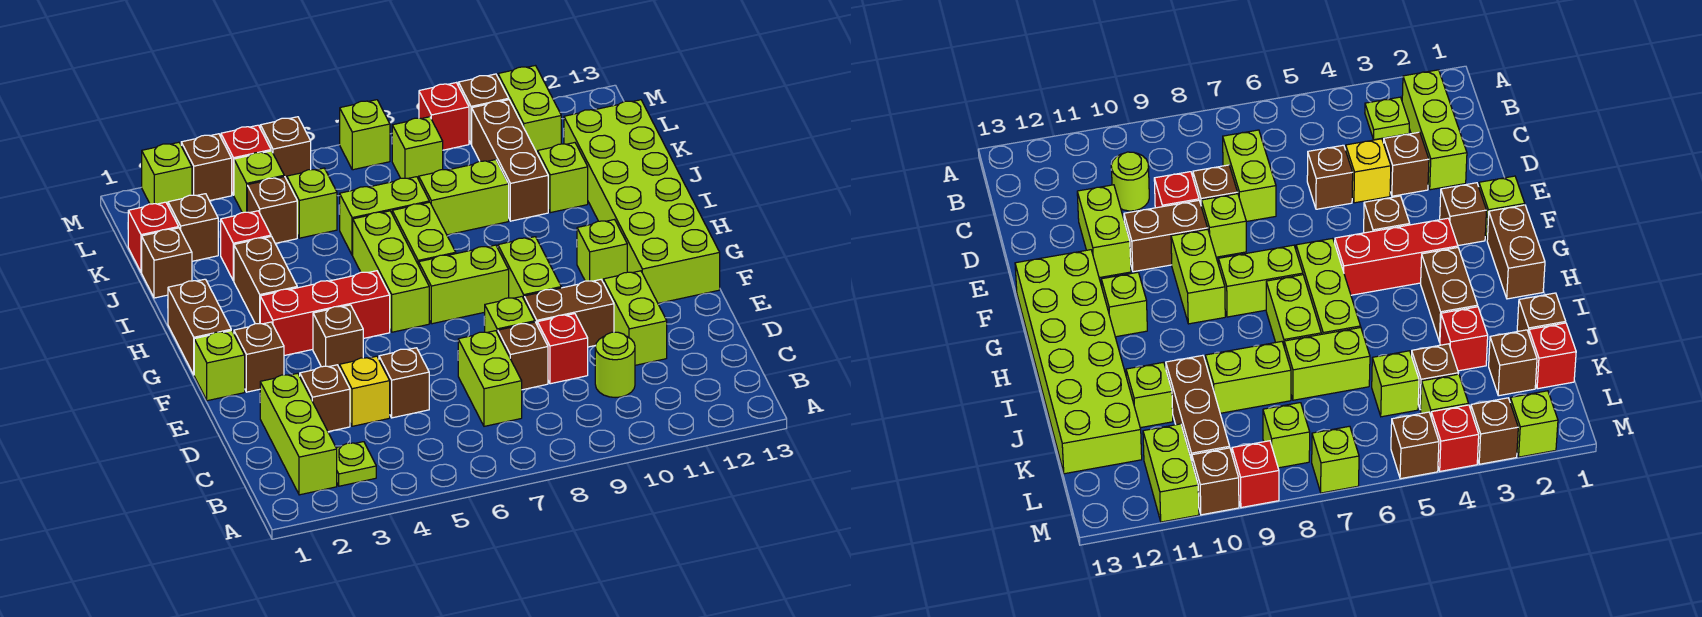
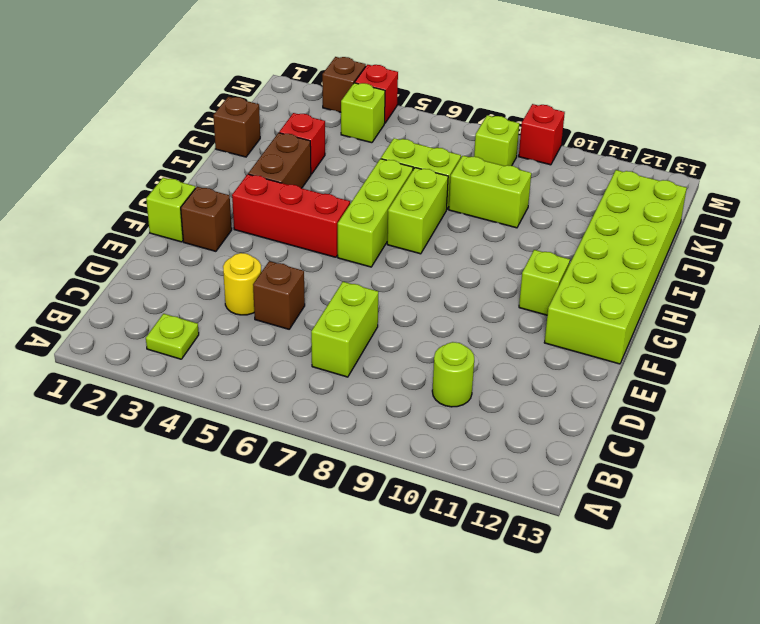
yellow 1x1 round brick [223,253,261,315] -> yellow 1x1 brick [339,356,390,426]
none -> lime 1x3 brick [260,373,337,495]
none -> brown 1x1 brick [300,365,350,432]
none -> brown 1x1 brick [498,322,548,390]
none -> red 1x1 brick [537,314,588,384]

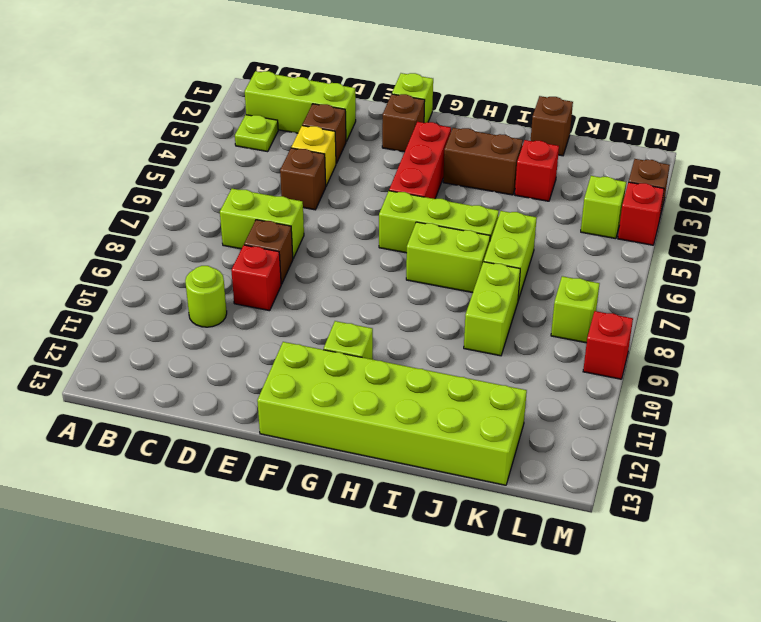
none -> lime 1x2 brick [603,271,667,365]
none -> lime 1x1 brick [484,297,535,333]
none -> brown 1x2 brick [524,280,614,347]
none -> brown 1x1 brick [313,305,363,367]

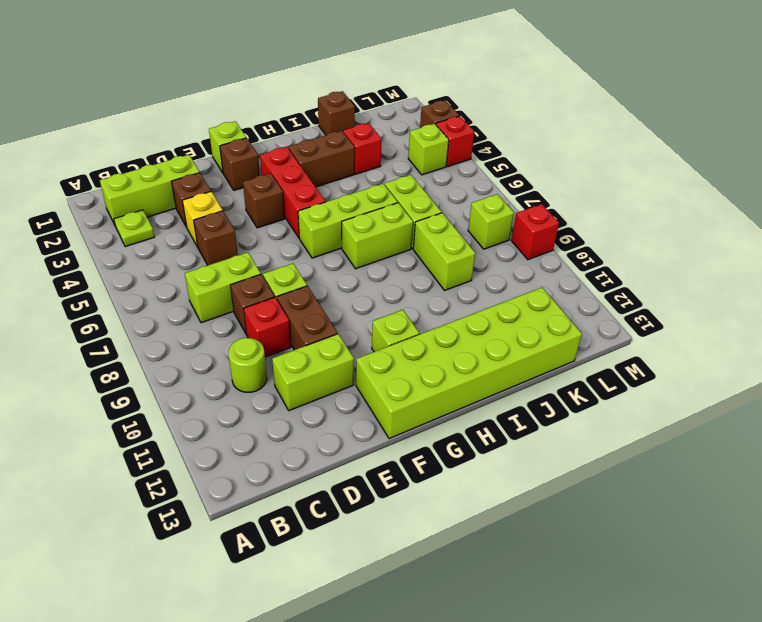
none -> lime 1x2 brick [498,237,561,298]
none -> brown 1x2 brick [168,279,231,374]
none -> lime 1x2 brick [419,245,509,324]
none -> brown 1x3 brick [472,100,548,221]

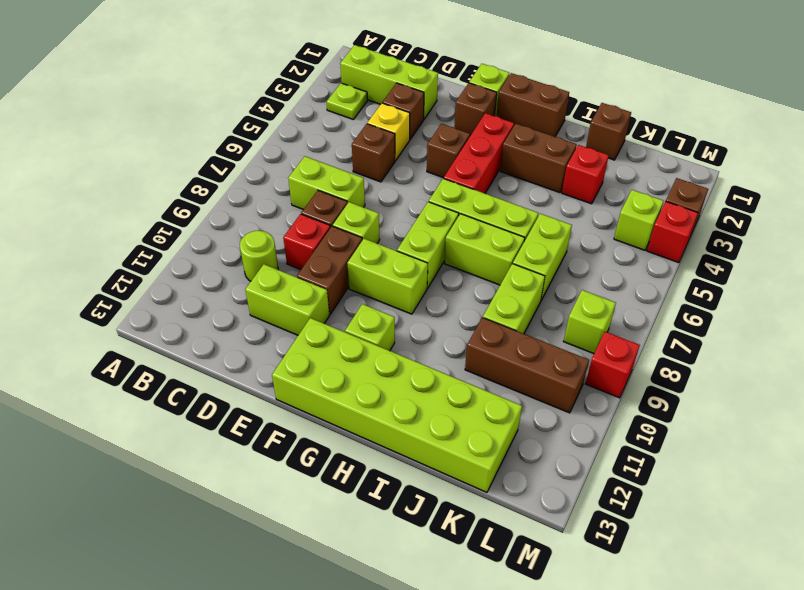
none -> lime 1x1 brick [538,143,588,213]
none -> red 1x1 brick [128,202,179,272]
none -> brown 1x1 brick [168,194,218,261]
none -> brown 1x1 brick [247,177,297,243]

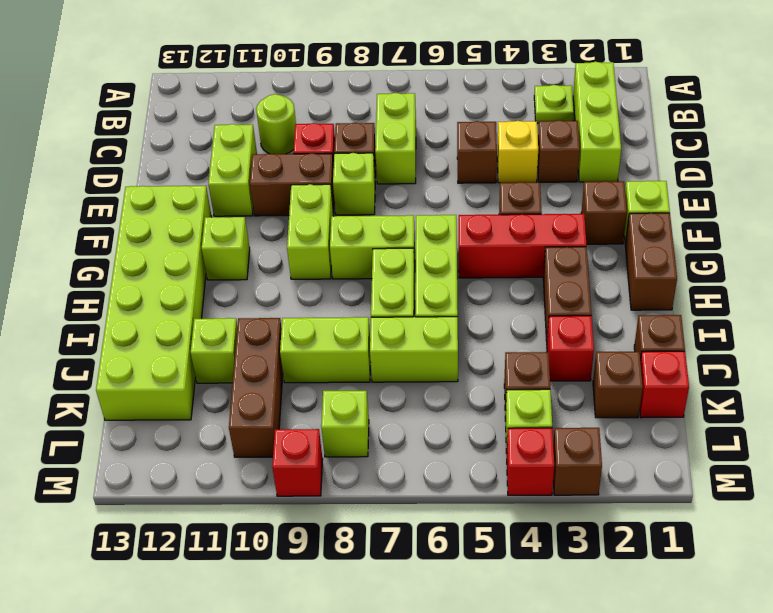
none -> lime 1x1 brick [287,168,337,238]
none -> lime 1x2 brick [498,66,561,154]
none -> lime 1x1 brick [142,142,192,205]
none -> brown 1x1 brick [260,117,311,179]

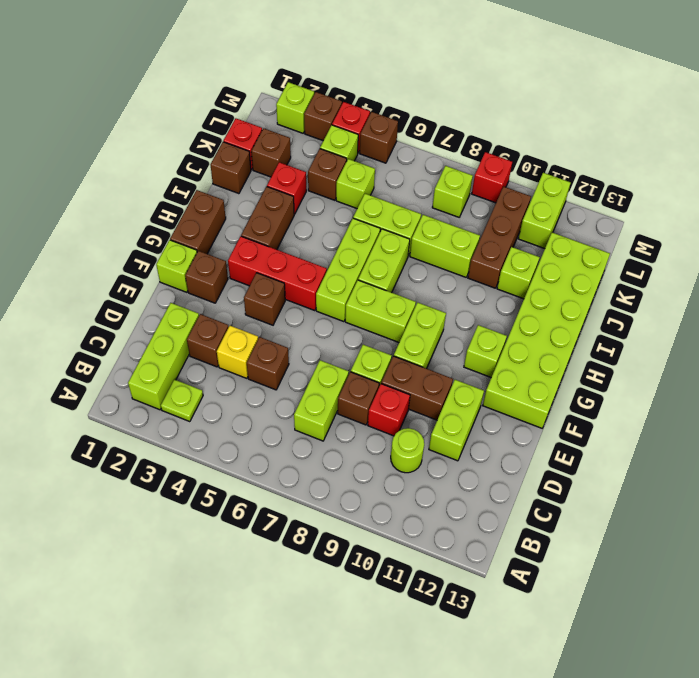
none -> lime 1x1 brick [340,100,390,170]
none -> brown 1x1 brick [458,74,509,144]

